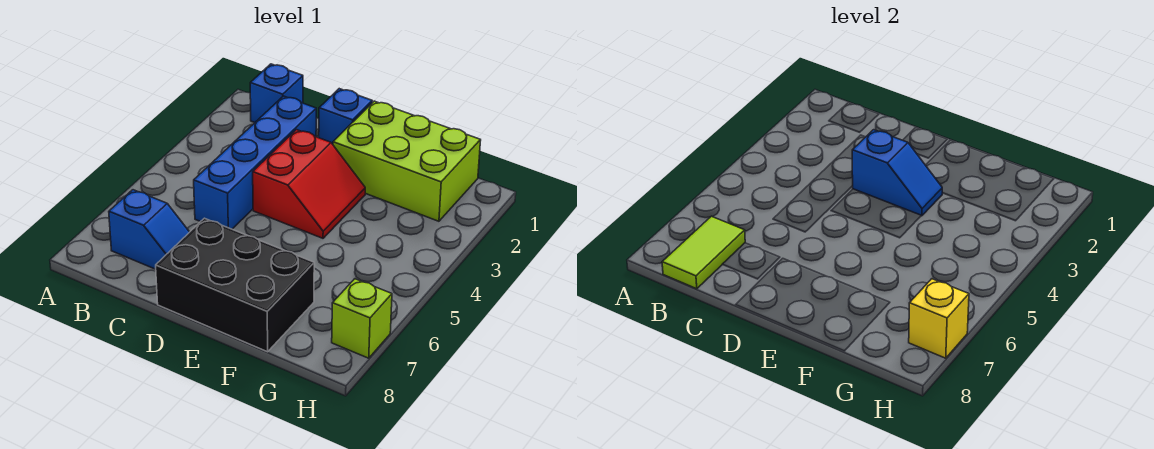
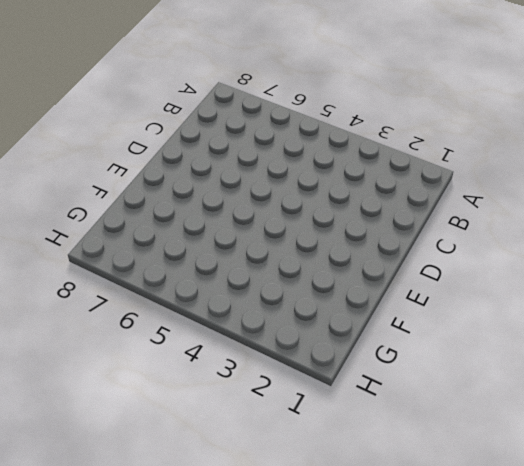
none -> blue 1x1 brick [250,64,303,123]
none -> blue 1x2 slope [109,190,189,269]

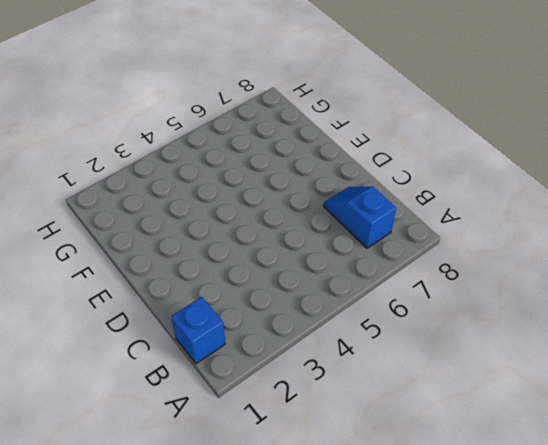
none -> blue 1x4 brick [194,96,316,229]
none -> blue 1x1 brick [319,89,372,144]

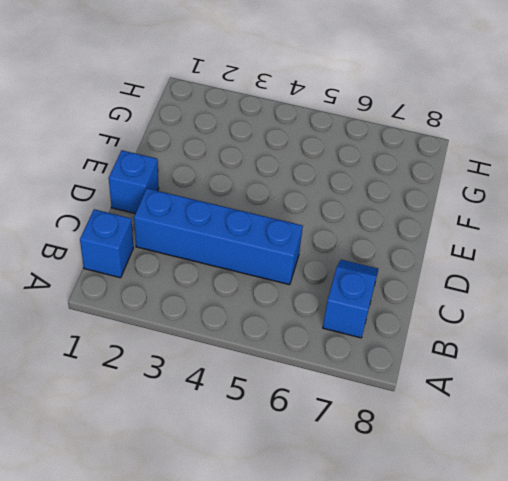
none -> red 2x2 slope [253,130,365,238]
none -> black 2x3 brick [156,218,314,352]

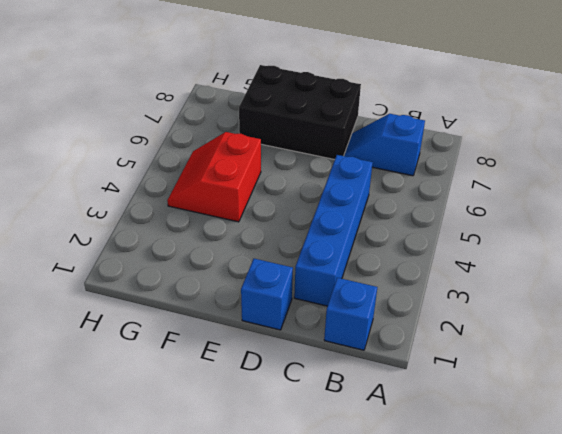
red 2x2 slope [167,132,261,222] -> red 2x2 slope moved to [253,130,365,238]
none -> lime 2x3 brick [333,101,481,221]
none -> lime 1x1 brick [332,279,392,358]

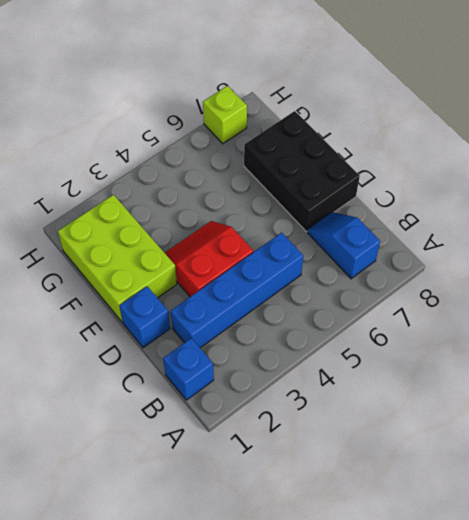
none -> lime 1x2 tile [662,216,745,289]
none -> blue 1x2 slope [852,130,942,216]

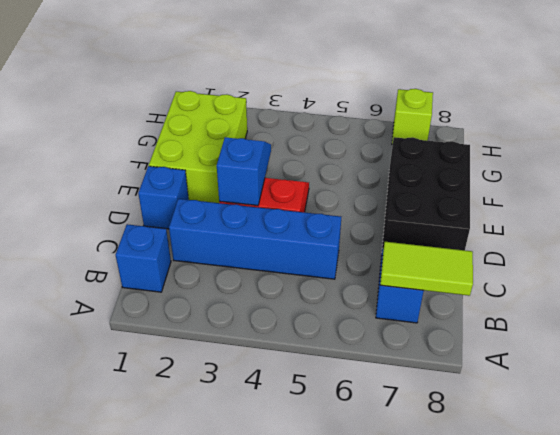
none -> yellow 1x1 brick [909,279,969,358]

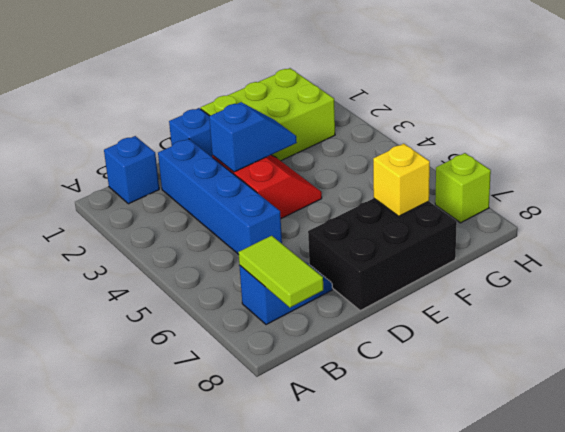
yellow 1x1 brick [373,144,430,216] -> yellow 1x1 brick moved to [909,279,969,358]

